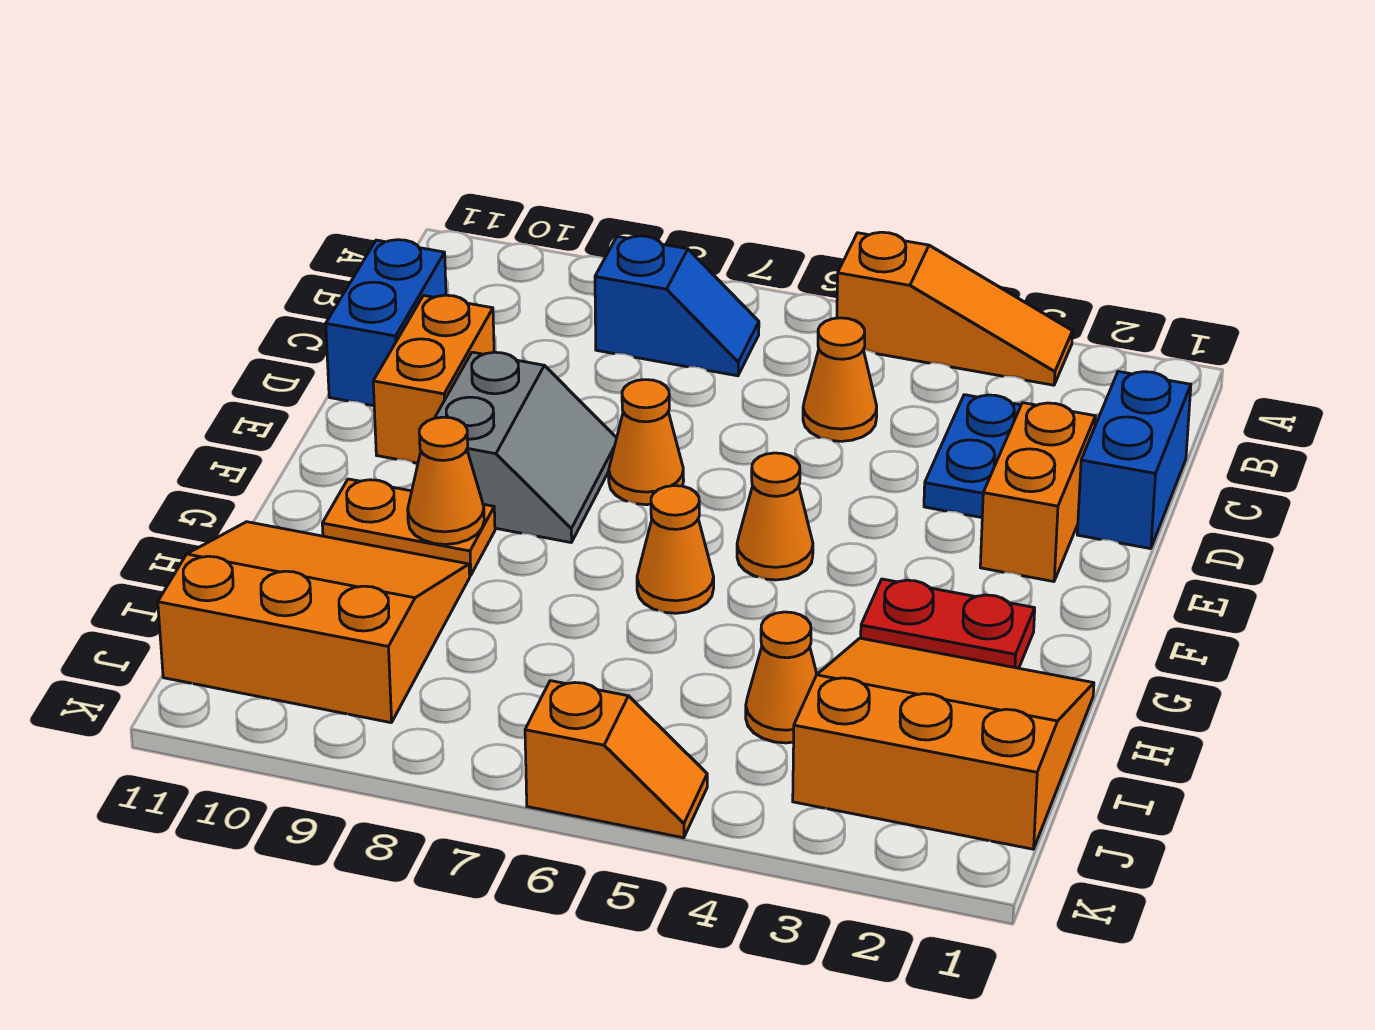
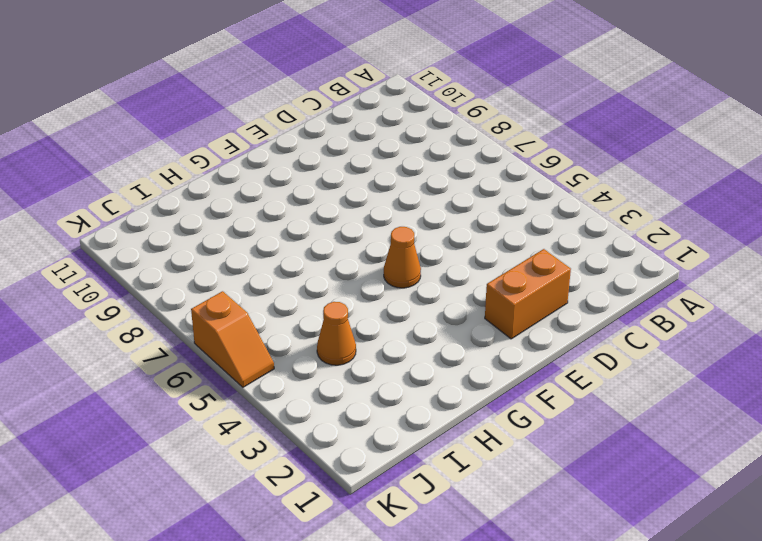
none -> orange 1x3 slope [837,232,1072,385]
none -> blue 1x2 slope [595,236,759,376]
none -> blue 1x2 brick [1077,371,1191,549]

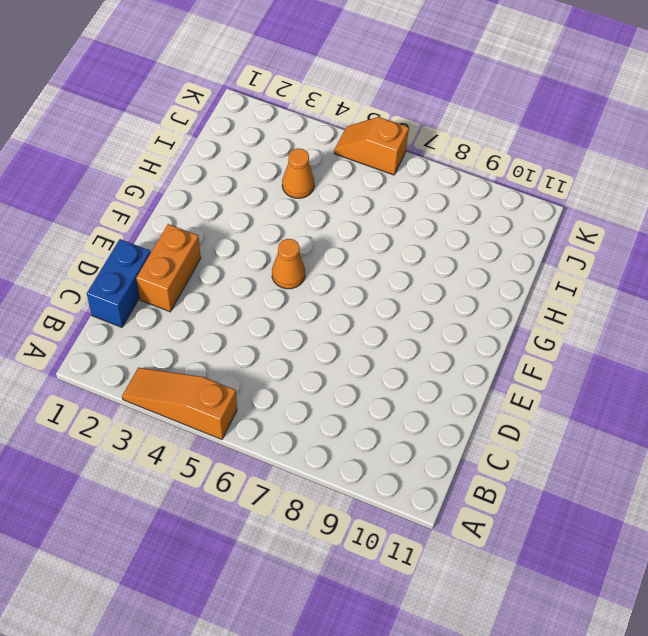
none -> blue 1x2 slope [595,236,759,376]
none -> blue 1x2 plate [924,395,1021,518]
none -> orange 1x1 cone [803,318,877,441]

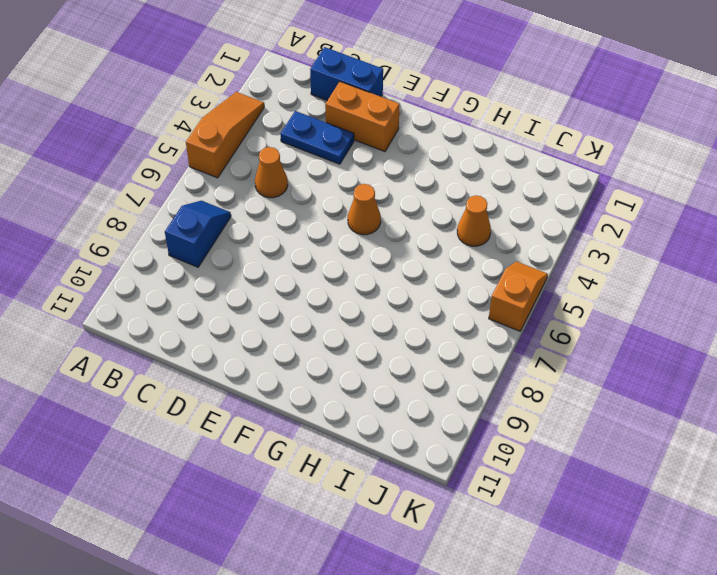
none -> blue 1x2 brick [326,240,446,406]
none -> orange 1x2 brick [373,295,494,463]
none -> orange 1x1 cone [609,380,684,505]

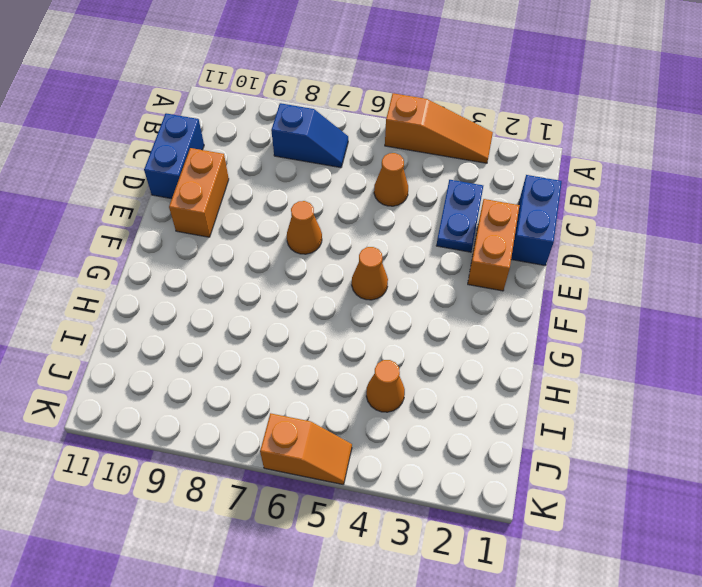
none -> grey 2x2 slope [435,352,617,543]
none -> red 1x2 plate [861,579,1035,668]
none -> orange 1x1 cone [637,486,714,613]

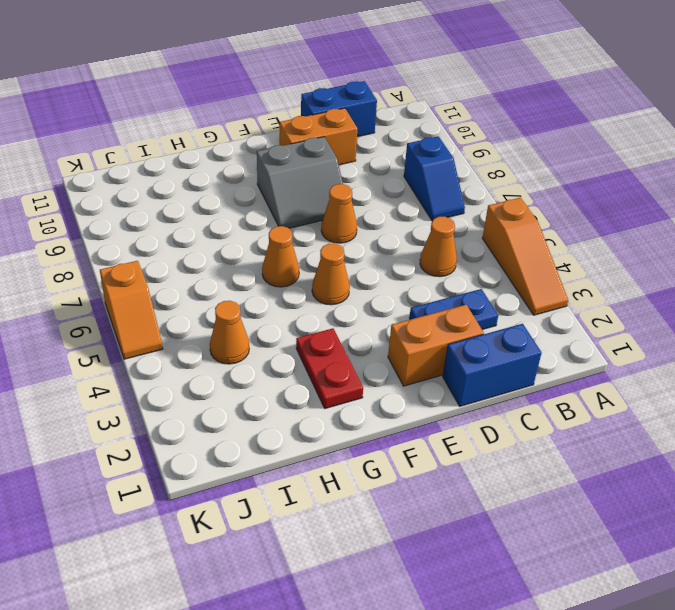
none -> orange 1x2 plate [322,479,495,575]
none -> orange 3x3 slope [793,638,1094,849]
none -> orange 3x3 slope [158,522,470,723]

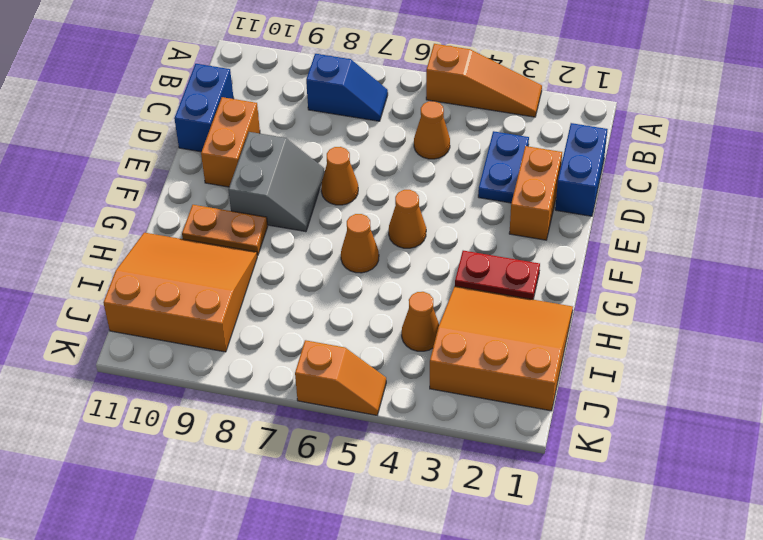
none -> orange 1x1 cone [408,417,484,544]

